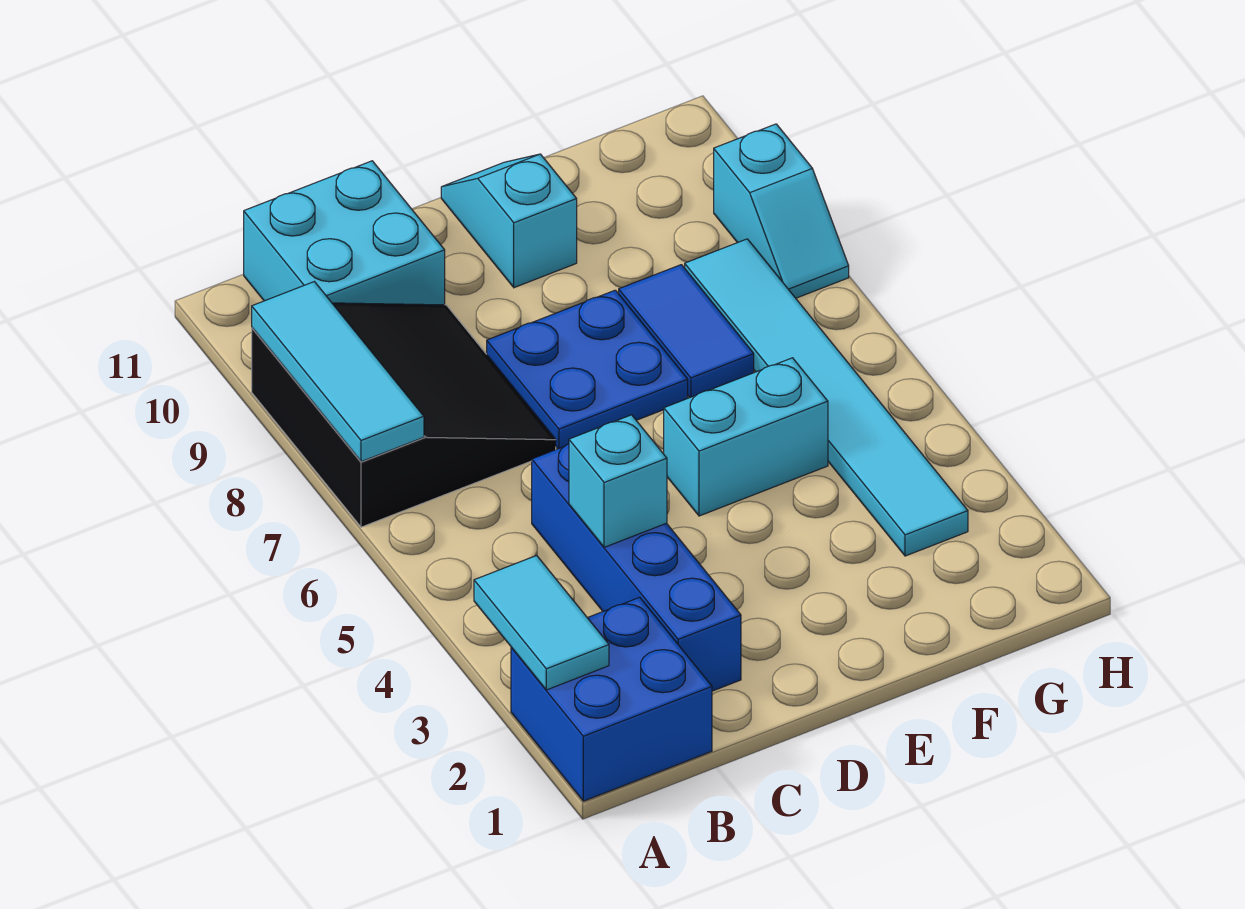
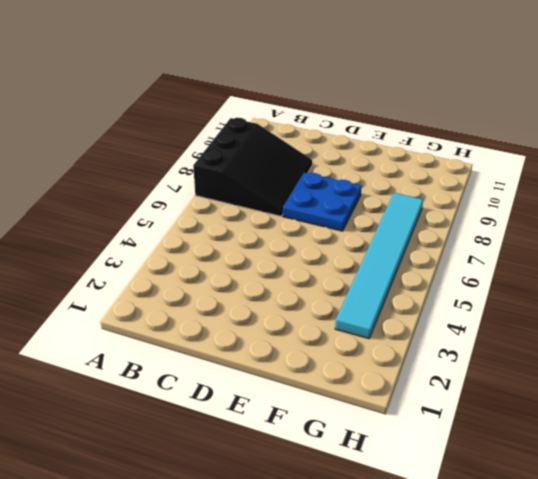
none -> blue 2x2 brick [511,597,712,801]
none -> cyan 2x2 brick [244,161,445,305]
none -> blue 1x4 brick [532,444,741,691]

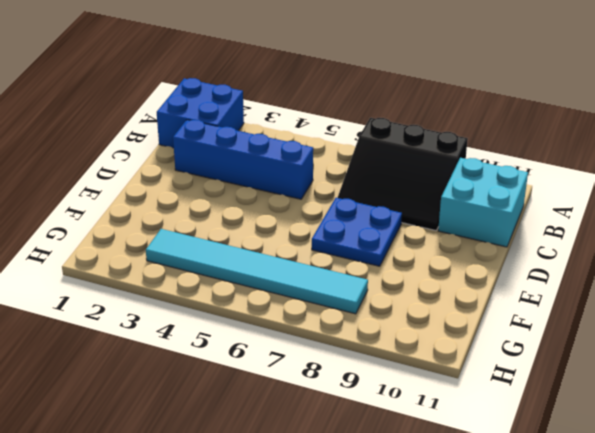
none -> cyan 1x2 brick [664,358,828,516]
none -> cyan 1x2 slope [441,154,577,288]
none -> blue 1x2 tile [619,265,754,397]

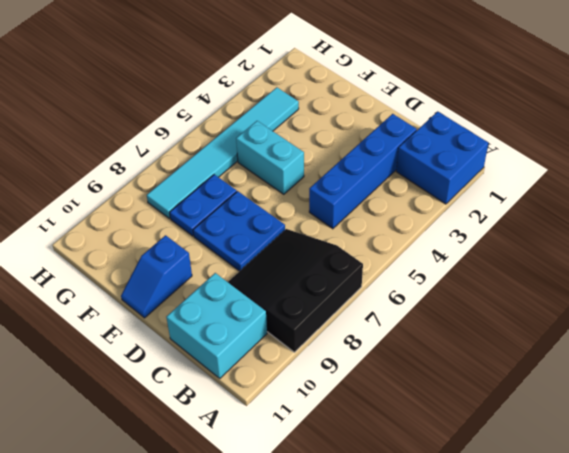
blue 1x2 slope [121,235,192,318] -> cyan 1x2 slope [441,154,577,288]
blue 1x2 plate [170,175,237,236] -> blue 1x2 tile [619,265,754,397]
none -> cyan 1x2 slope [714,124,849,298]
none -> cyan 1x2 tile [474,556,609,690]
none -> cyan 1x3 tile [252,282,424,462]

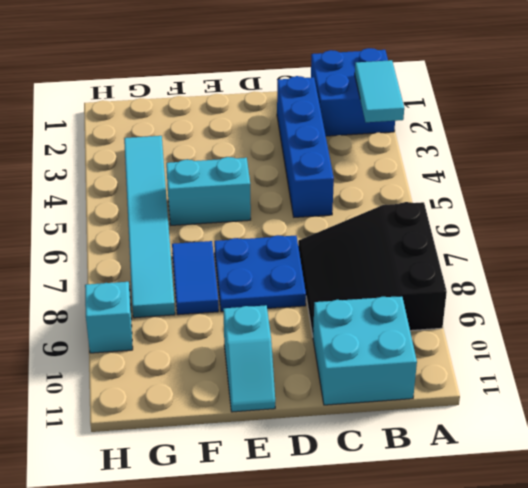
none -> cyan 1x3 tile [252,282,424,462]
none -> cyan 1x1 brick [569,415,667,547]

